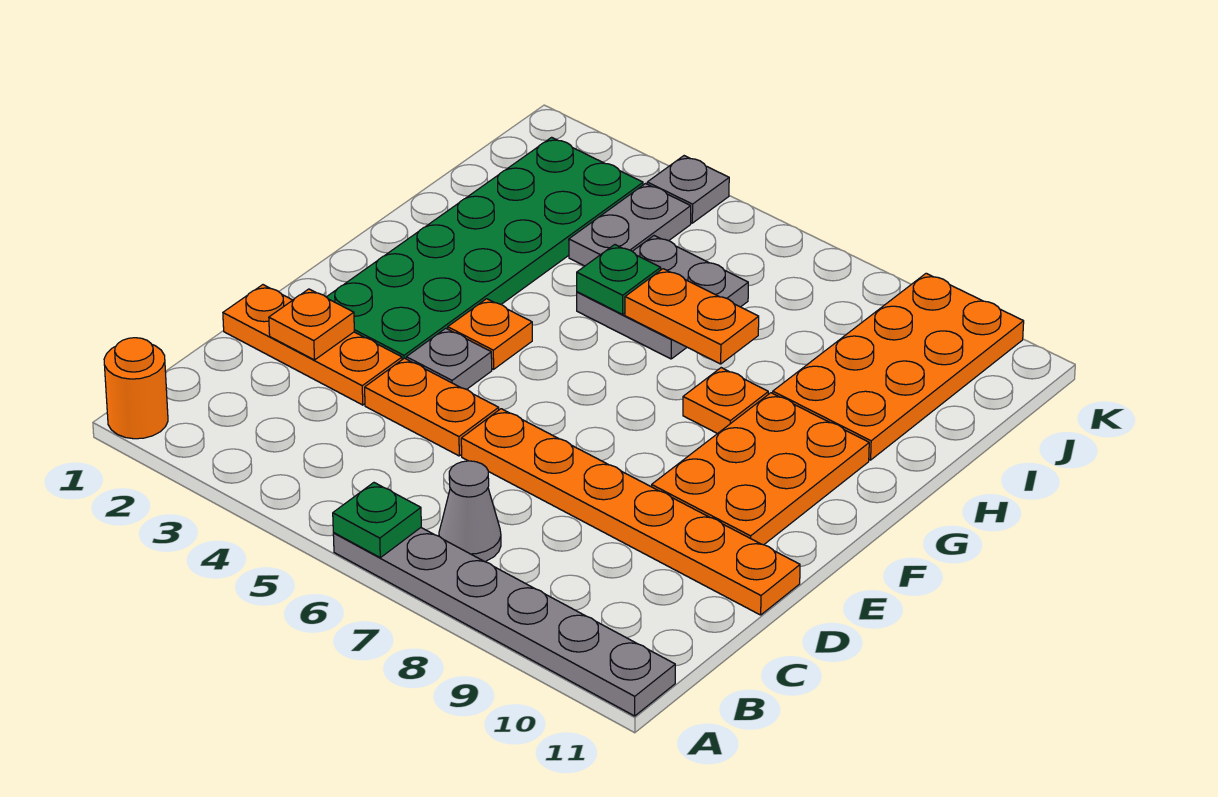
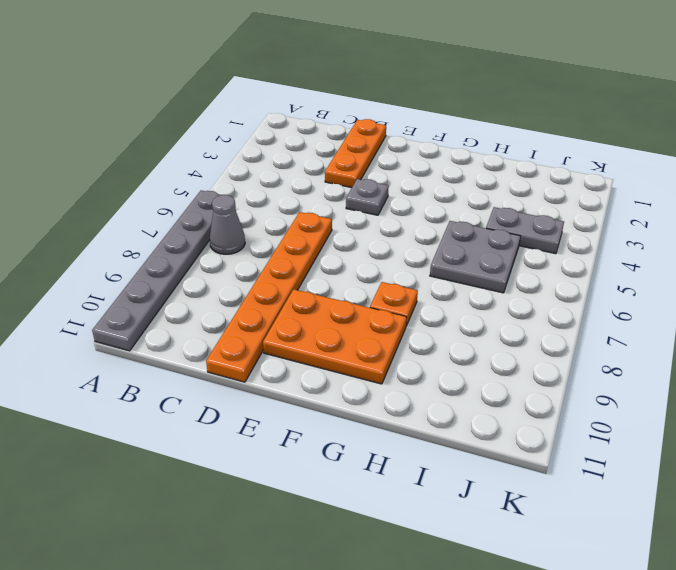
none -> orange 1x1 round brick [104,338,168,439]
none -> orange 1x2 plate [365,358,499,456]
none -> green 2x6 plate [327,137,643,360]

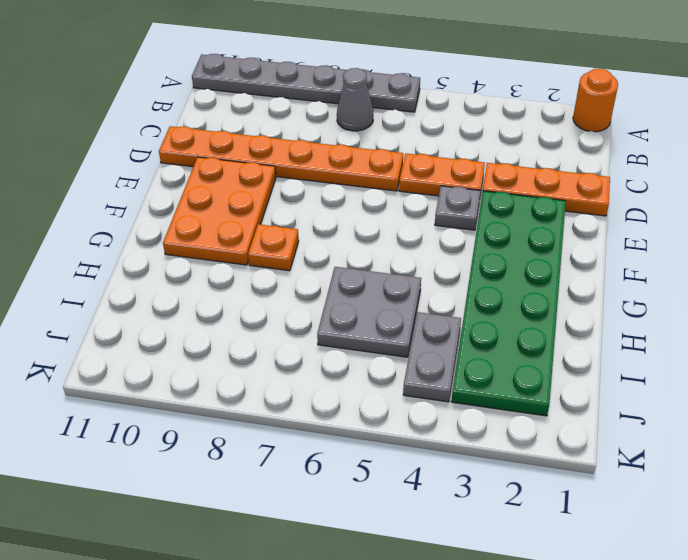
none -> orange 1x1 plate [448,299,532,369]
none -> orange 2x4 plate [773,273,1024,460]
none -> grey 1x1 plate [647,156,729,223]

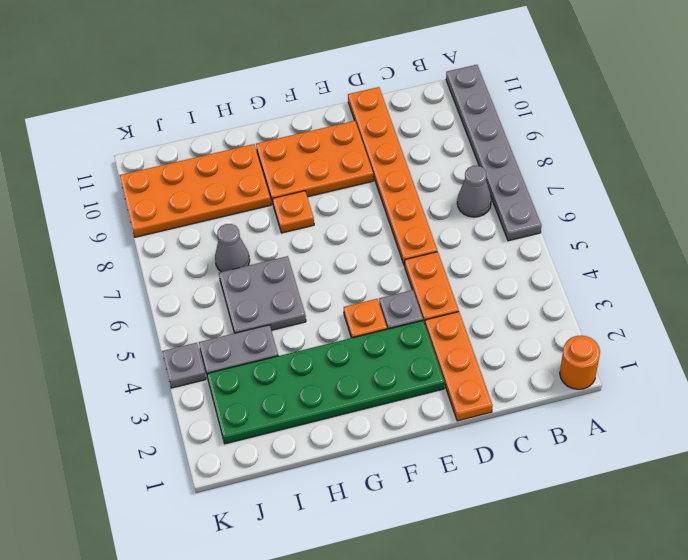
grey 1x1 cone [215,224,250,272] -> none
none -> green 1x1 plate [333,483,421,558]
none -> orange 1x1 plate [269,289,354,360]
none -> green 1x1 plate [577,245,661,314]

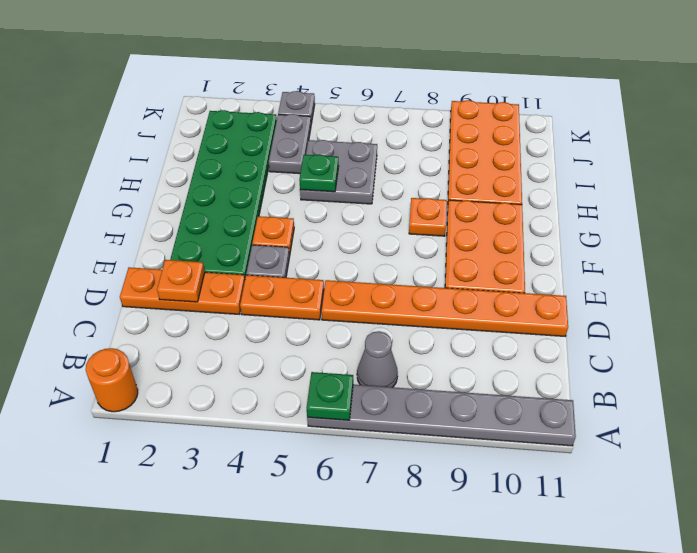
none -> orange 1x2 plate [625,269,759,364]

